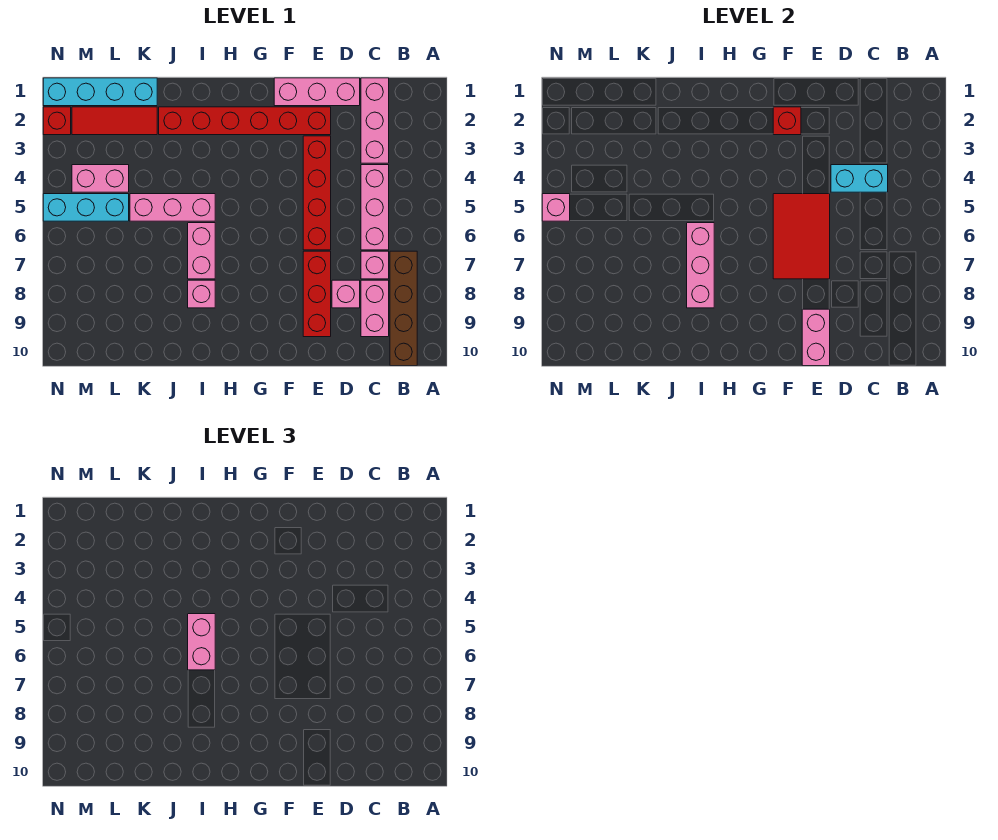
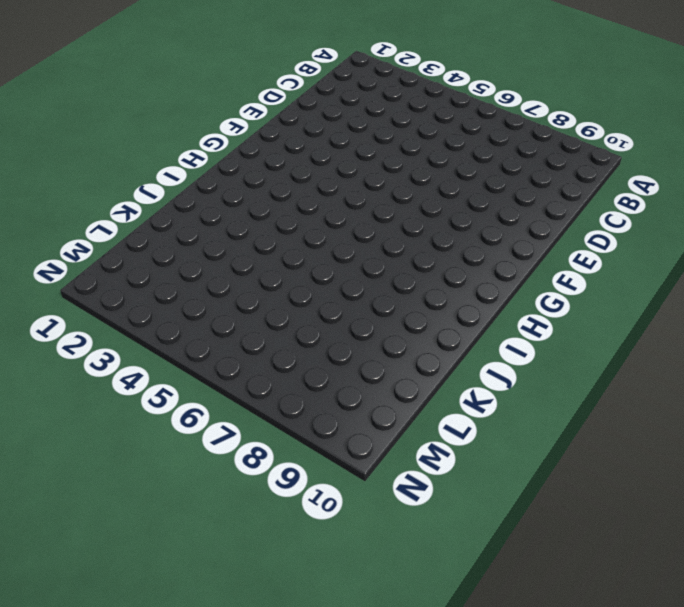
none -> brown 1x4 brick [390,251,417,366]
none -> pink 1x3 brick [361,78,389,163]
none -> pink 1x3 brick [361,165,389,250]

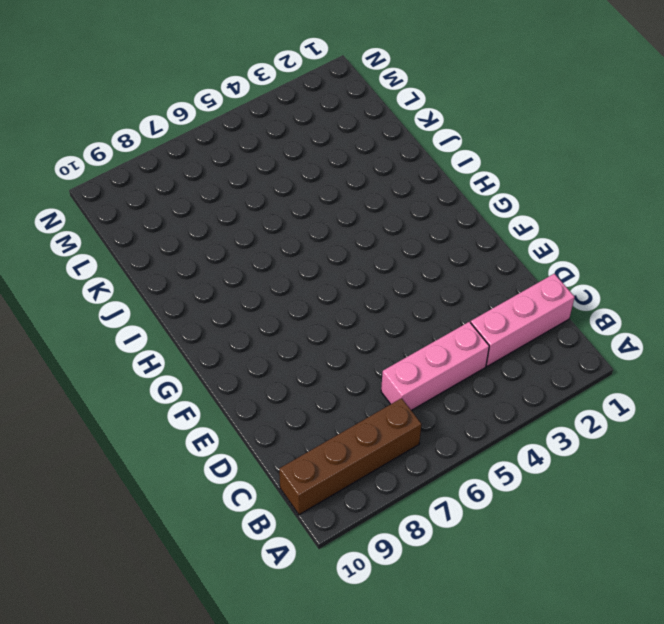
none -> pink 1x1 brick [361,251,389,279]
none -> pink 1x2 brick [361,280,389,337]
none -> pink 1x3 brick [274,78,360,106]

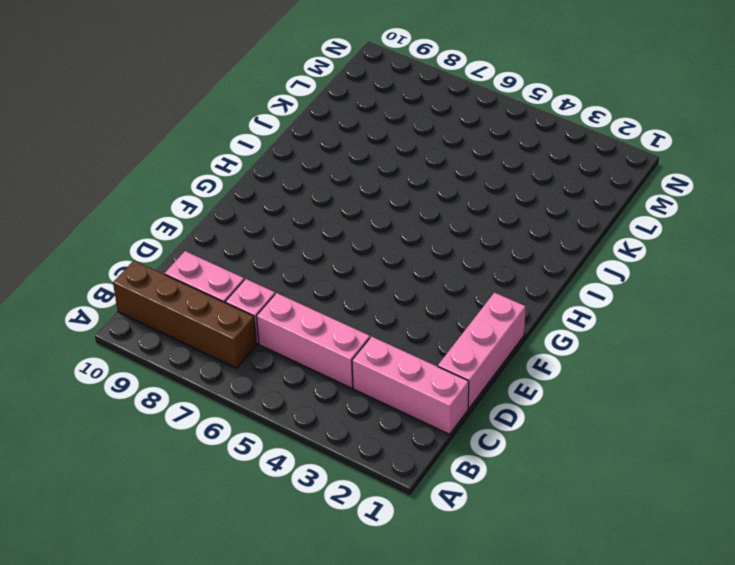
none -> pink 1x1 brick [332,280,360,308]
none -> red 1x6 brick [159,107,331,135]
none -> red 1x4 brick [303,136,331,250]

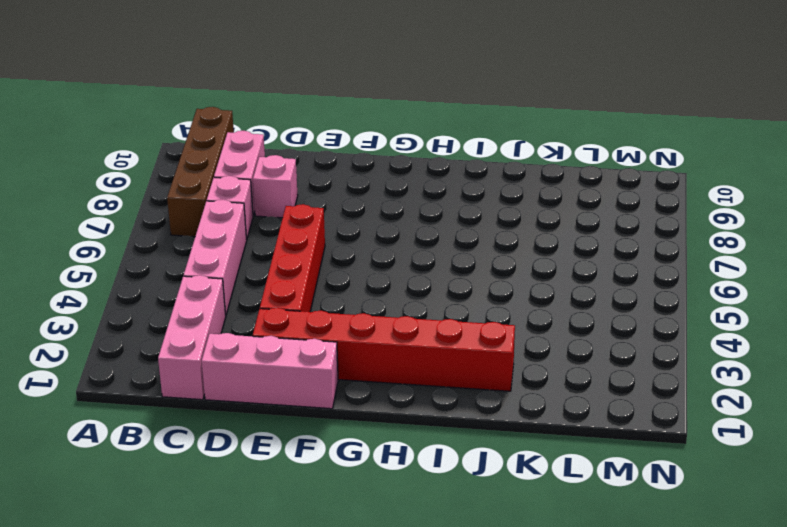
none -> red 1x3 brick [303,251,331,337]
none -> pink 1x3 brick [130,194,215,221]
none -> pink 1x2 brick [188,223,215,279]

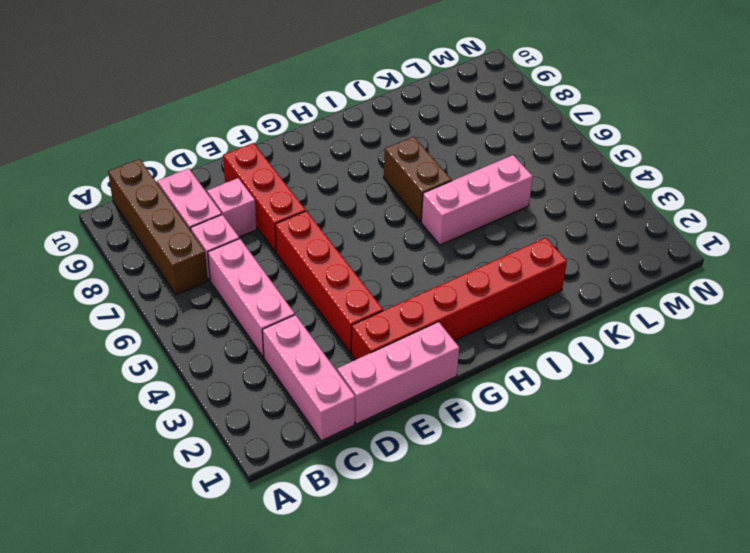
brown 1x2 brick [384,136,452,222] -> pink 1x2 brick [188,223,215,279]
none -> pink 1x1 brick [188,280,215,308]
none -> cyan 1x4 brick [43,78,157,106]
none -> red 1x3 tile [72,107,157,135]

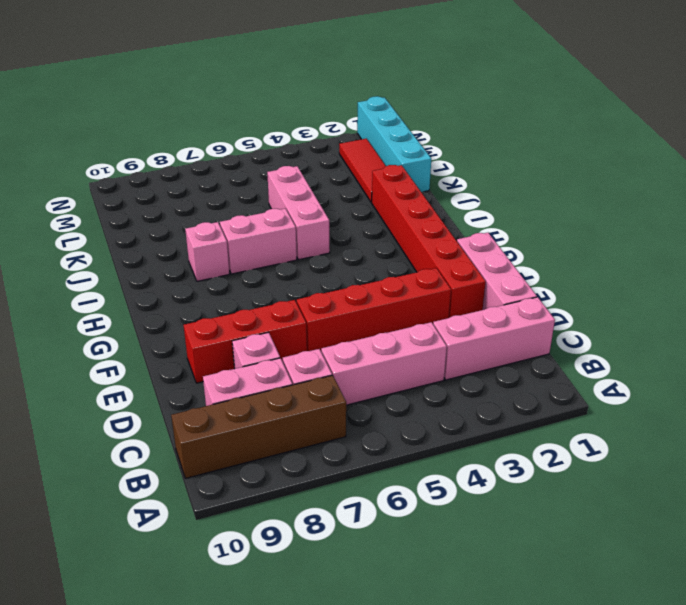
none -> pink 1x2 brick [72,165,129,192]
none -> cyan 1x3 brick [43,194,129,221]
none -> red 1x1 brick [43,107,71,135]

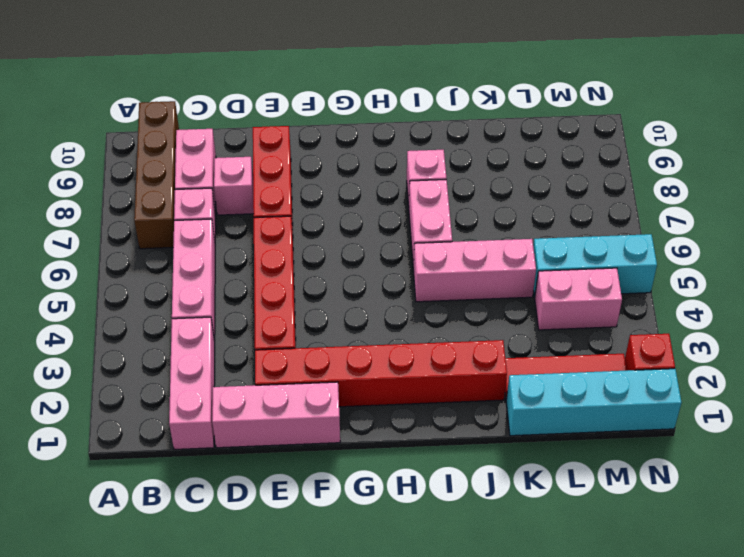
none -> cyan 1x2 brick [831,165,888,192]
none -> red 2x3 tile [773,194,830,279]
none -> pink 1x2 brick [802,309,830,366]

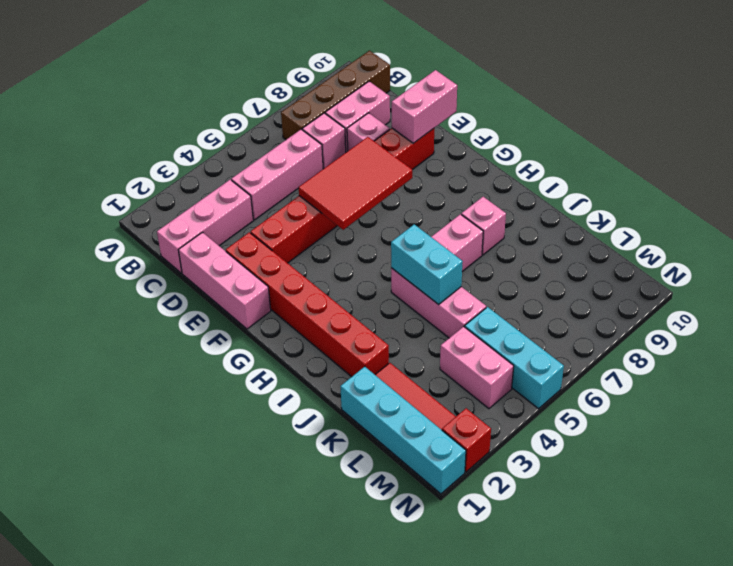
cyan 1x2 brick [391,224,463,305] -> cyan 1x2 brick moved to [831,165,888,192]
none -> red 1x1 brick [773,107,801,135]
none -> pink 1x3 brick [687,223,714,308]
none -> pink 1x1 brick [542,194,570,221]

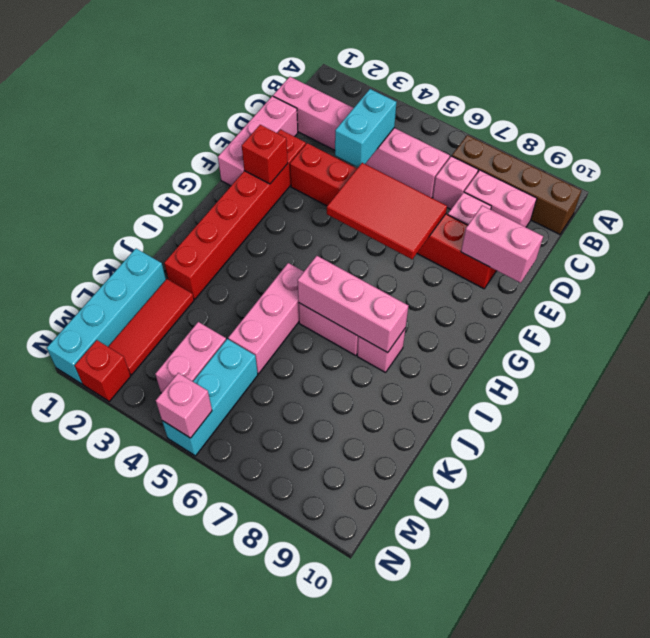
none -> pink 1x2 brick [188,614,215,670]

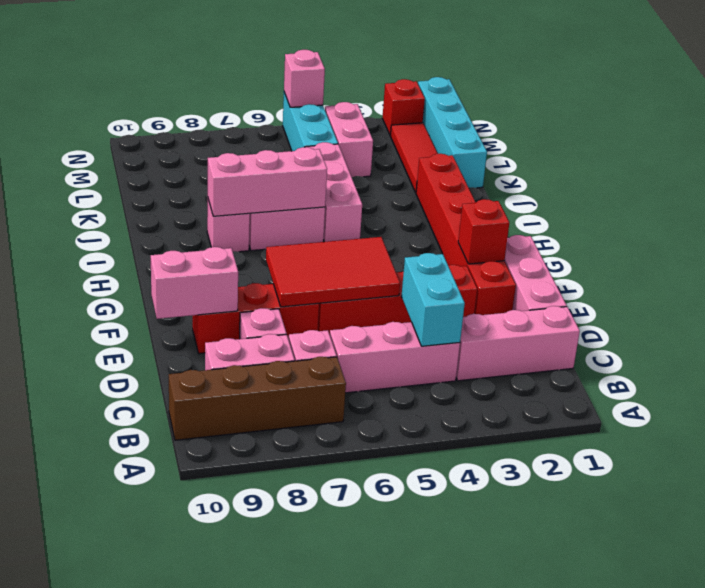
none -> pink 1x2 brick [188,614,215,670]

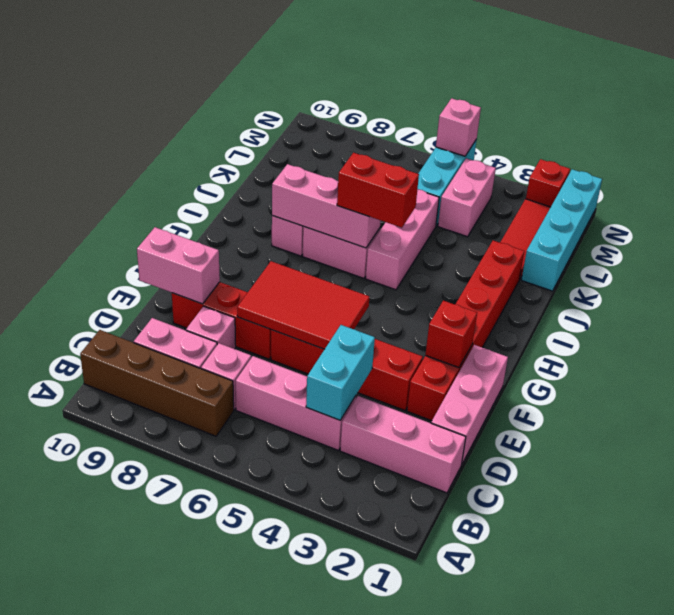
red 1x2 brick [337,153,419,228] -> pink 1x2 brick [188,614,215,670]

